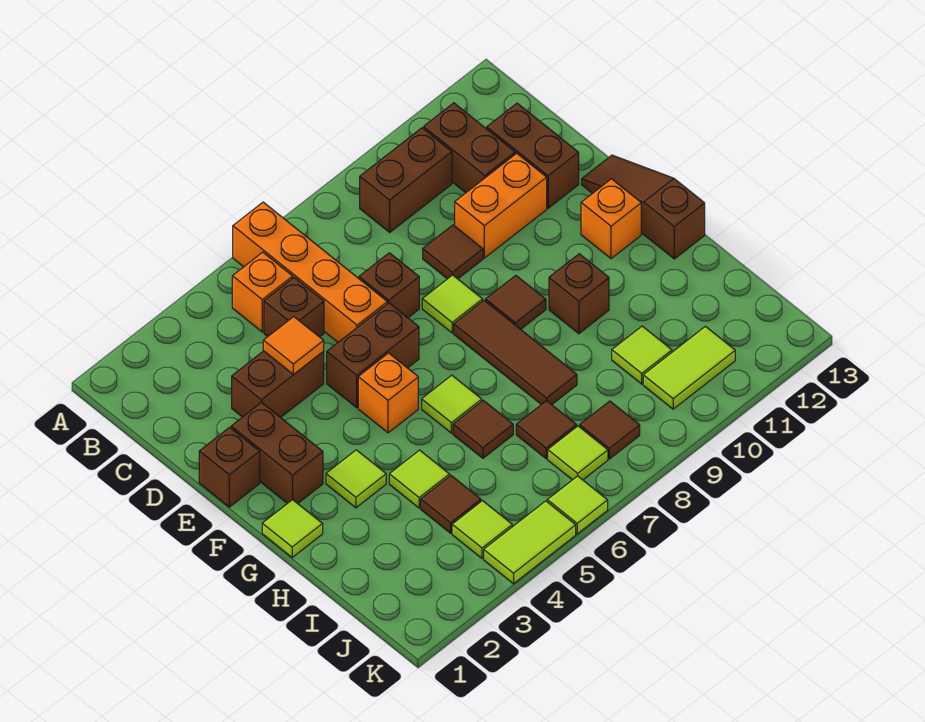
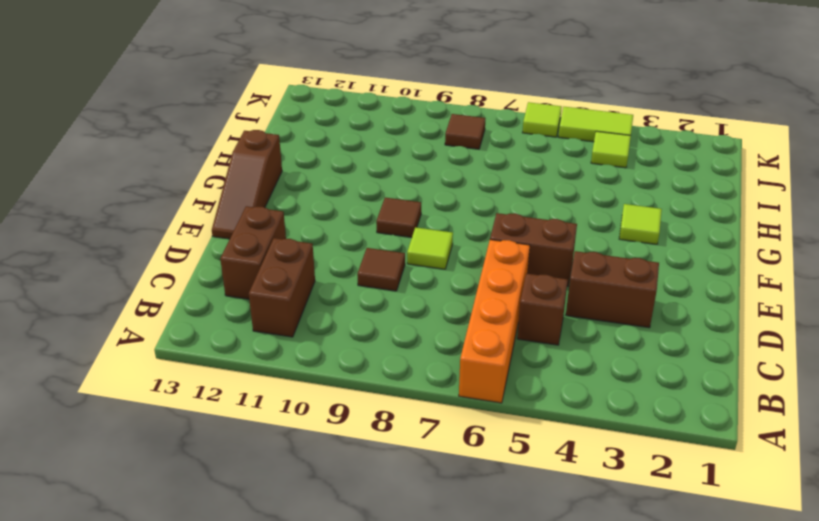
none -> orange 1x1 brick [232,252,293,332]
none -> brown 1x2 brick [360,128,452,232]
none -> brown 1x1 brick [359,253,419,318]
none -> orange 1x2 brick [455,153,547,258]

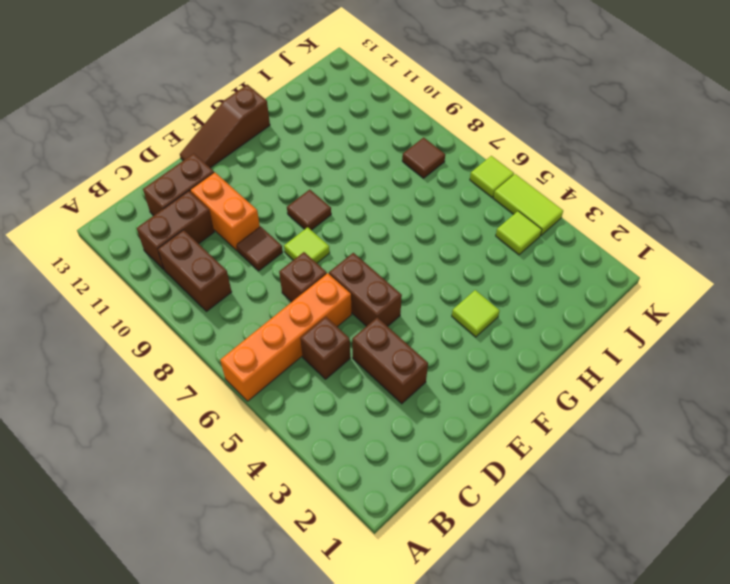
none -> orange 1x1 brick [232,252,293,332]
none -> brown 1x1 brick [199,427,260,507]
none -> brown 1x2 brick [231,402,323,503]
none -> orange 1x1 brick [358,353,418,433]

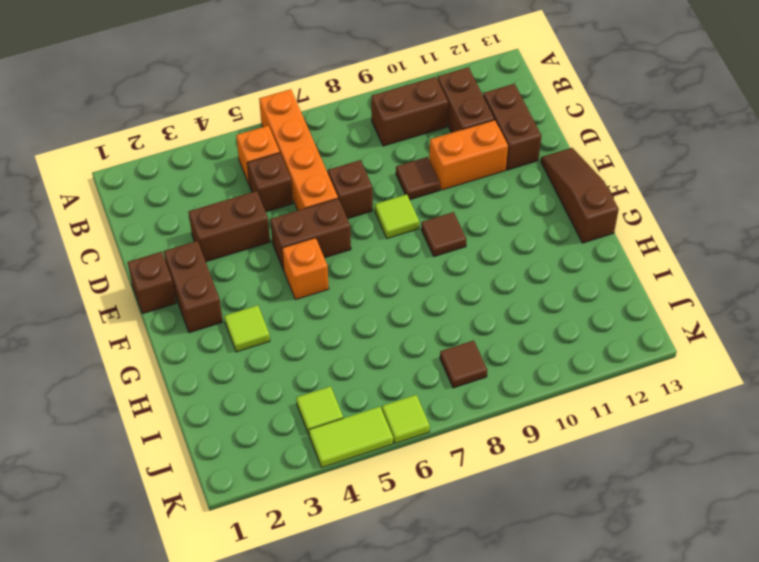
none -> brown 1x3 tile [454,300,577,405]
none -> orange 1x1 brick [581,179,641,259]
none -> lime 1x1 tile [262,500,323,557]
none -> lime 1x1 tile [422,375,482,433]

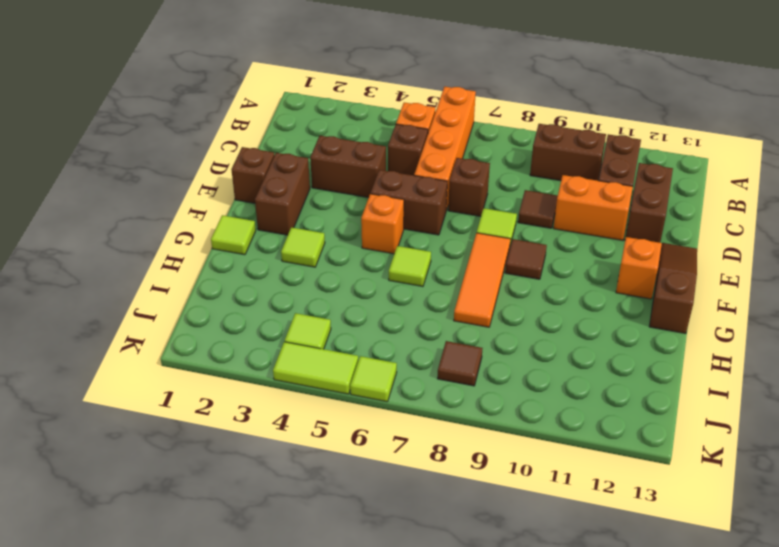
orange 1x3 tile [454,233,510,327] -> brown 1x3 tile [454,300,577,405]
none -> brown 1x1 brick [549,254,609,334]
none -> lime 1x1 tile [389,450,450,508]
none -> brown 1x1 tile [453,400,513,458]
none -> brown 1x1 tile [421,476,481,533]

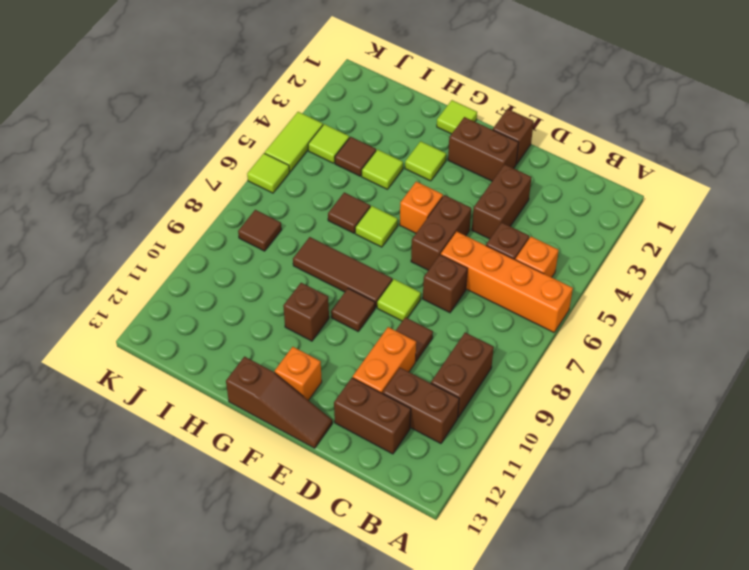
none -> brown 1x1 tile [516,401,577,459]
none -> lime 1x1 tile [612,326,672,384]
none -> lime 1x1 tile [548,426,608,480]
none -> lime 1x2 tile [643,326,735,409]

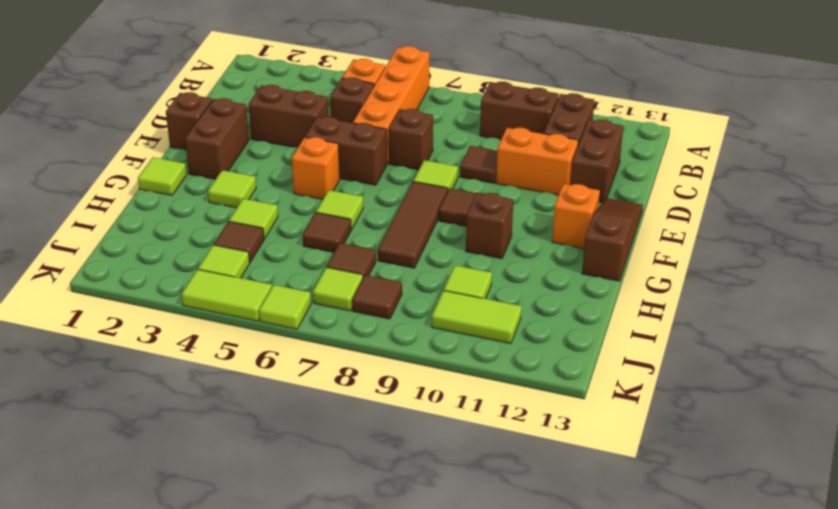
none -> orange 1x1 tile [263,317,324,375]

